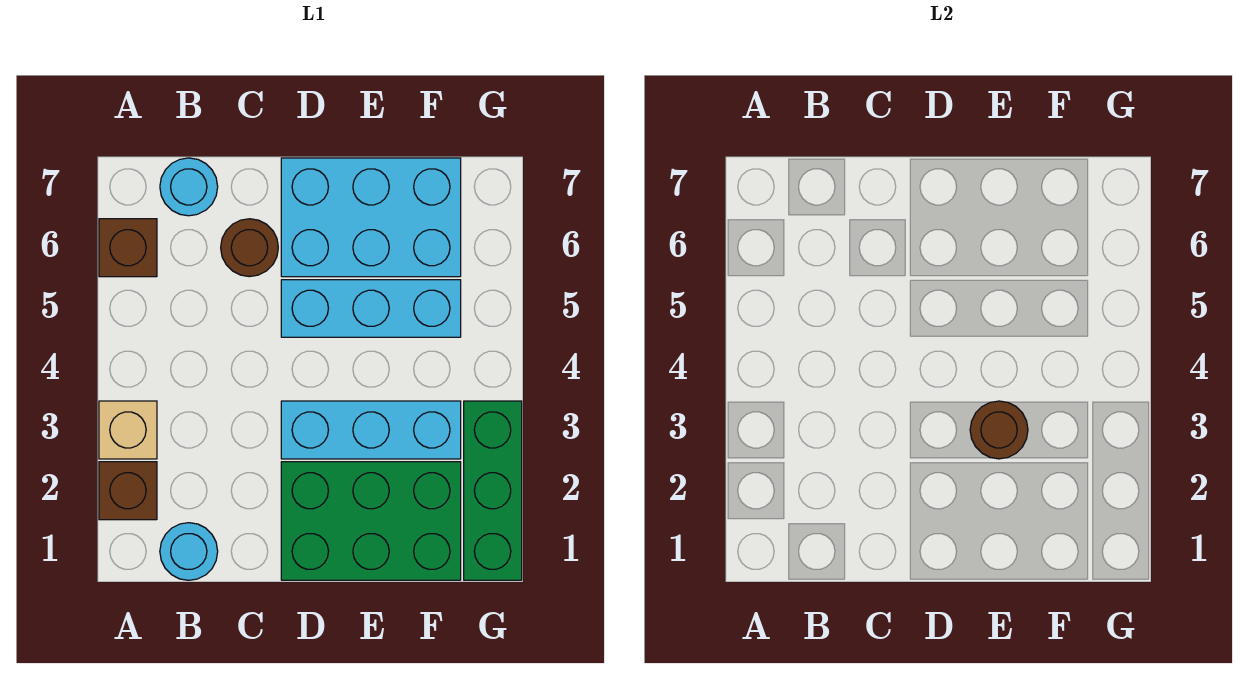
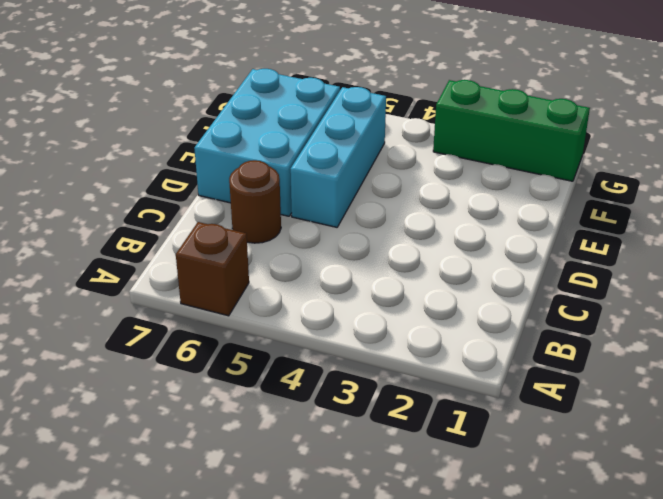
none -> brown 1x1 brick [99,462,157,520]
none -> tan 1x1 brick [99,401,157,459]
none -> cyan 1x1 round brick [160,523,218,580]

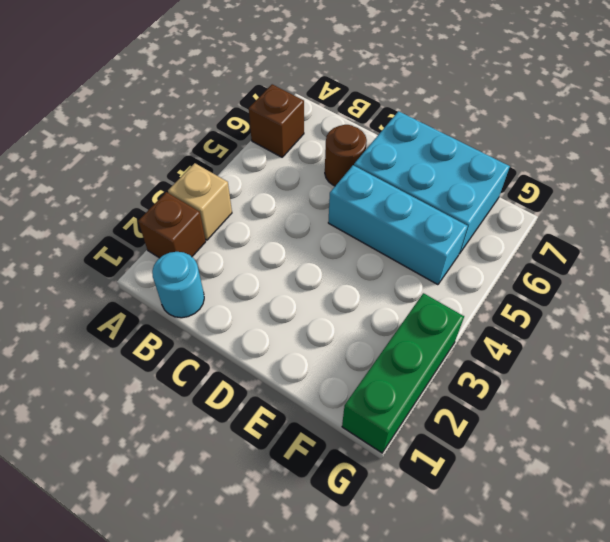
none -> cyan 1x1 round brick [160,158,218,216]
none -> green 2x3 brick [281,462,461,580]
none -> cyan 1x3 brick [281,401,461,459]

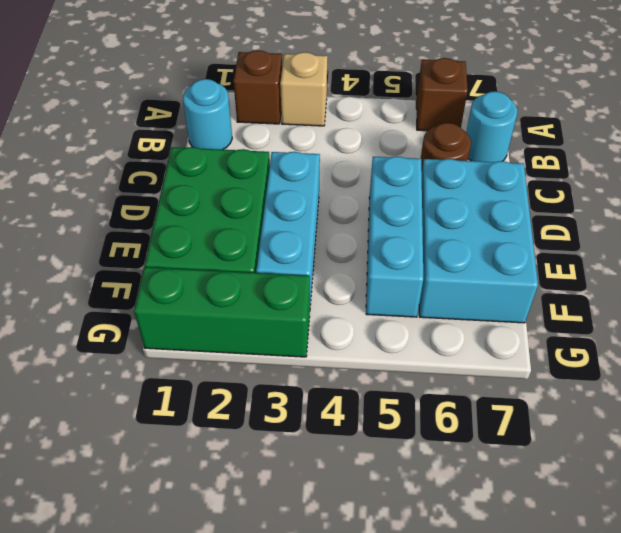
none -> brown 1x1 round brick [970,401,1028,459]

